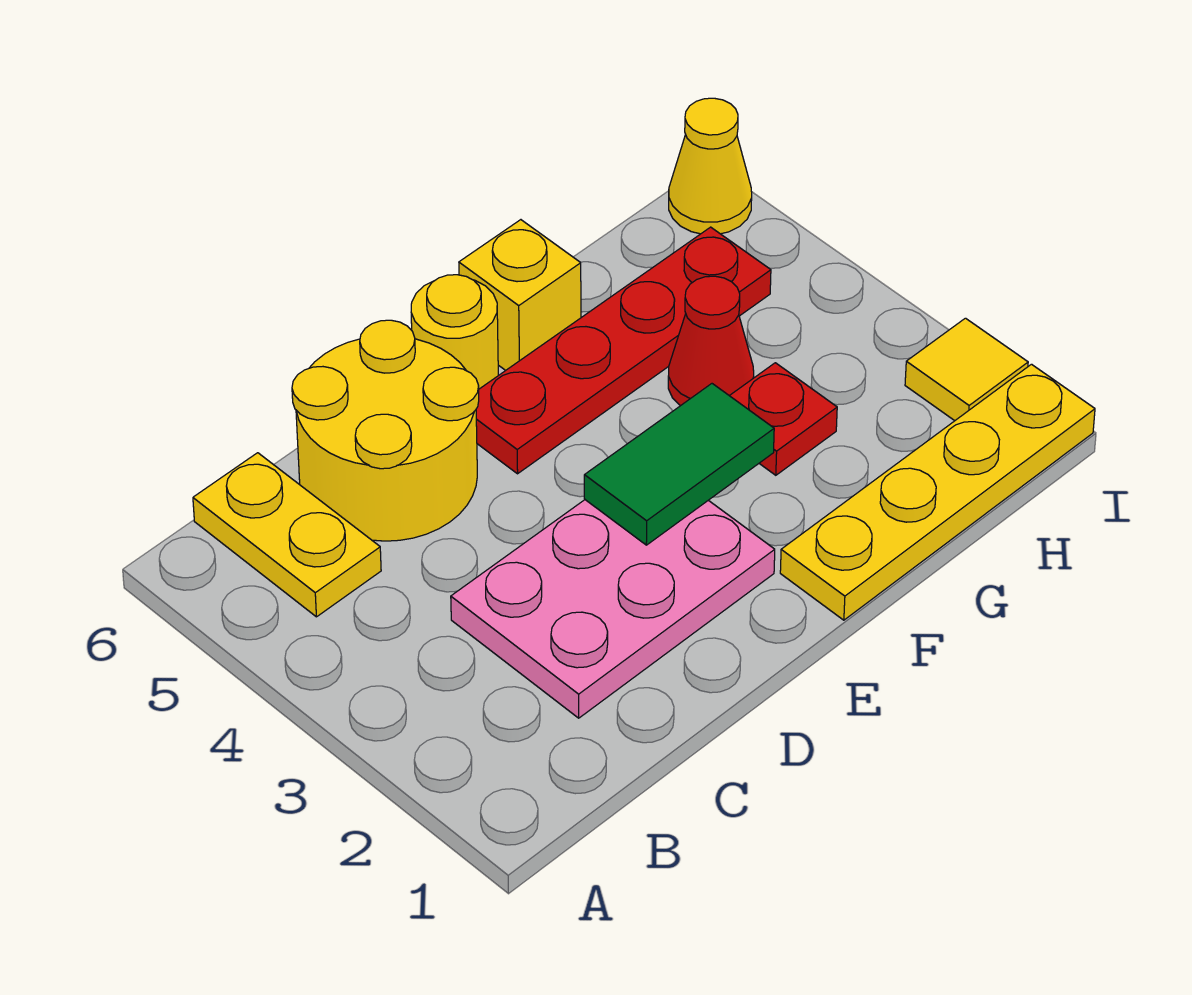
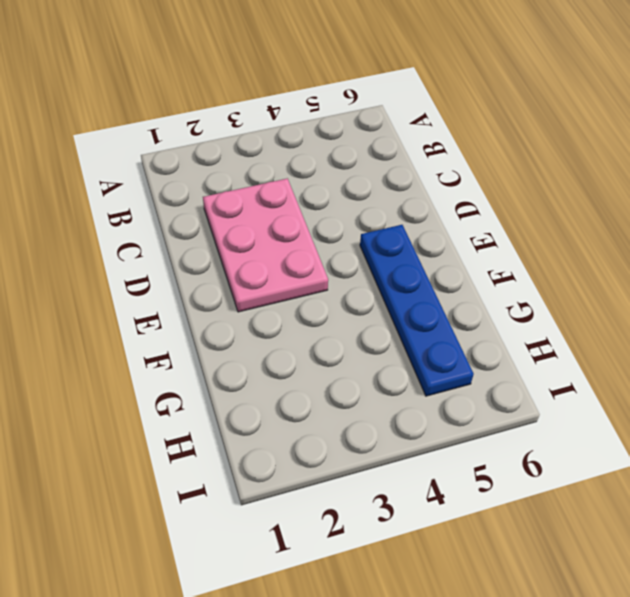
blue 1x4 plate [360,225,474,396] -> red 1x4 plate [476,227,771,474]
none -> yellow 1x2 plate [193,453,381,617]
none -> yellow 2x2 round brick [292,320,479,541]
none -> yellow 1x1 round brick [411,275,498,389]

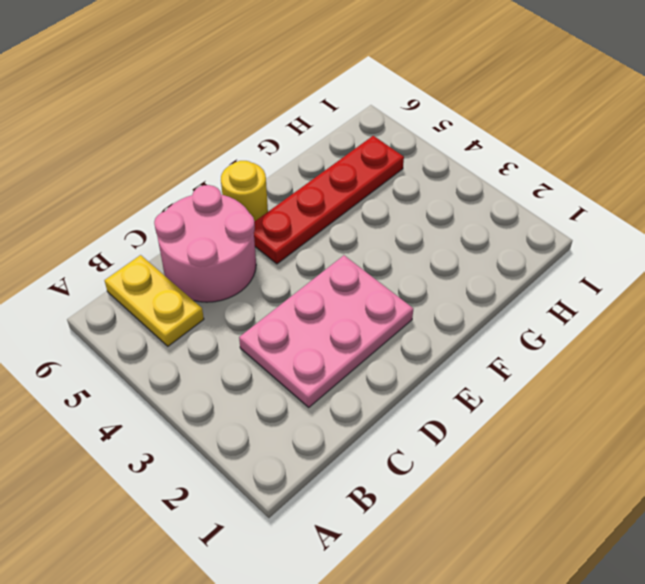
pink 2x2 round brick [154,185,256,302] -> yellow 2x2 round brick [292,320,479,541]
none -> yellow 1x4 plate [780,364,1095,620]
none -> yellow 1x1 brick [459,220,581,370]
none -> red 1x1 plate [730,363,837,475]

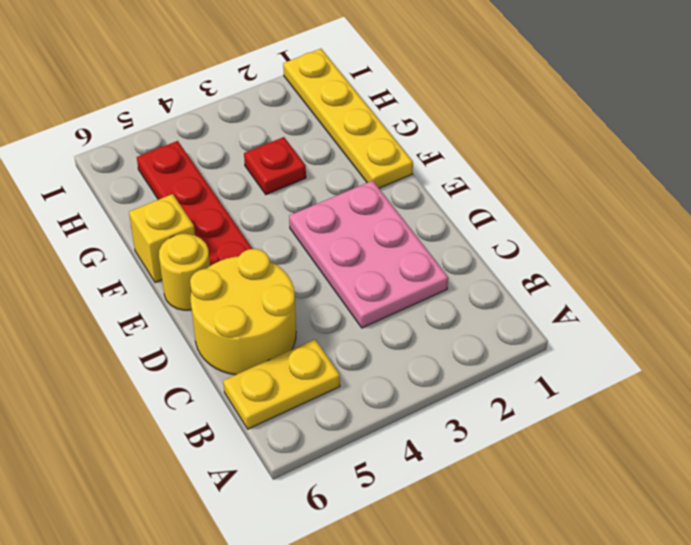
none -> red 1x1 cone [668,276,754,406]
none -> yellow 1x1 tile [905,318,1028,421]
none -> yellow 1x1 cone [669,98,752,234]

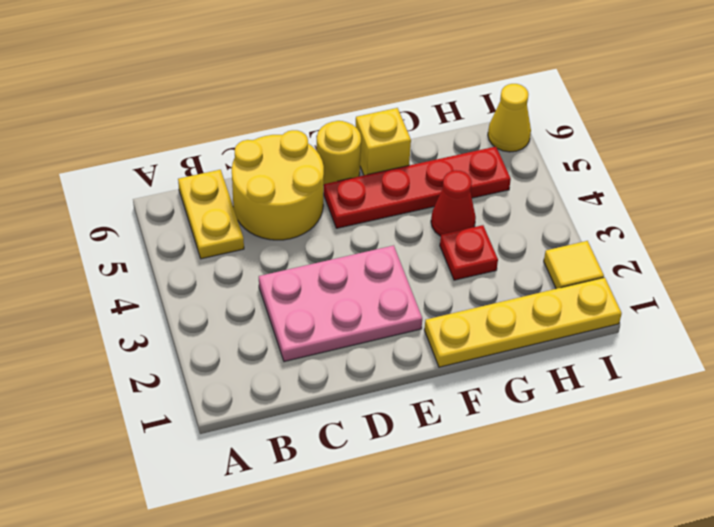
none -> green 1x2 tile [584,384,774,545]

